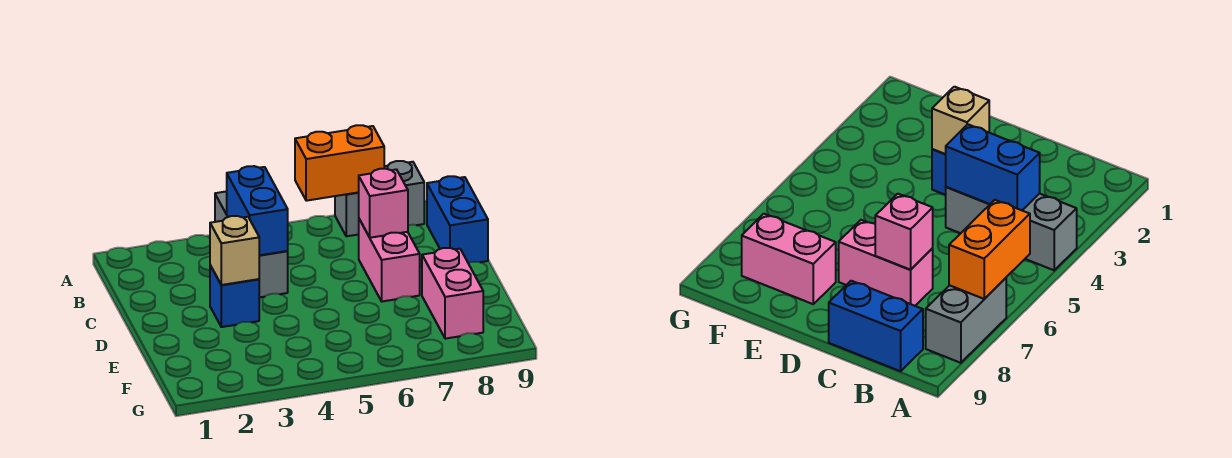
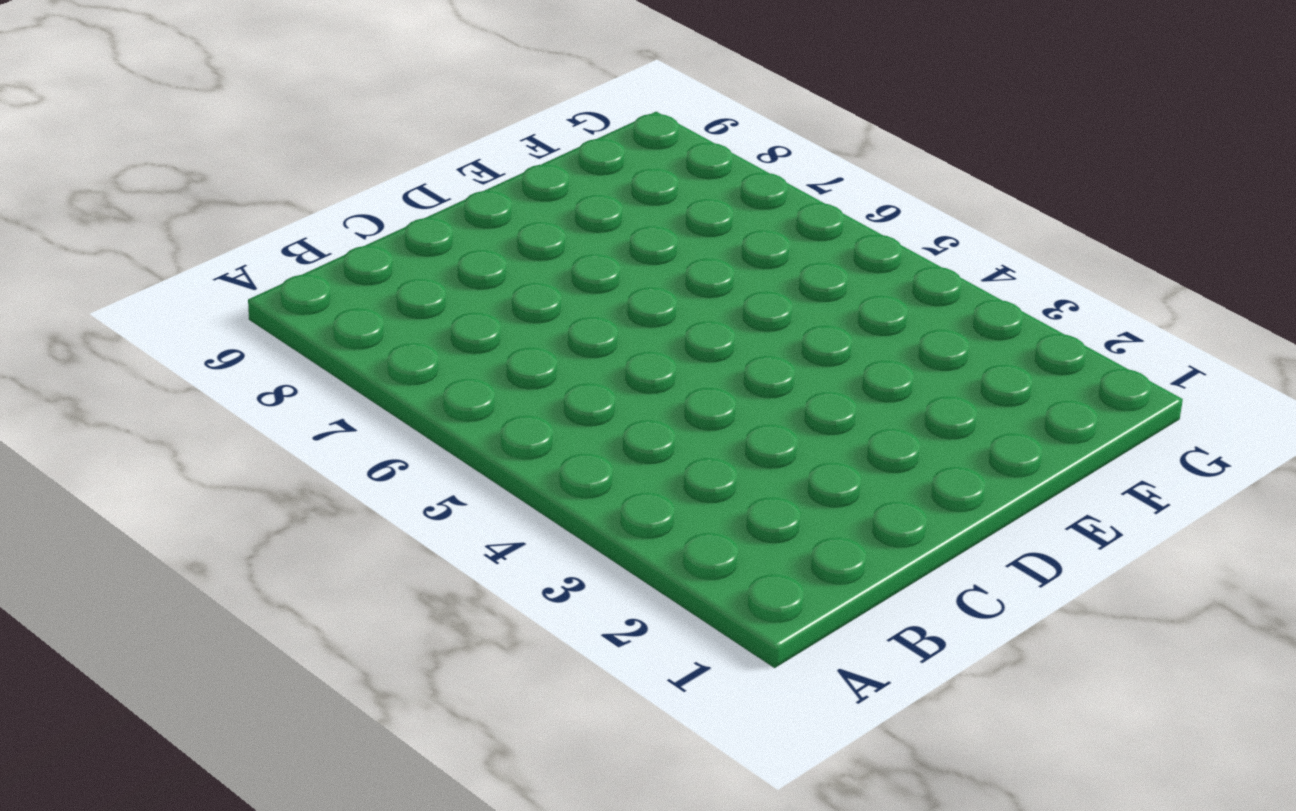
none -> grey 1x3 brick [215,191,288,297]
none -> grey 1x2 brick [335,161,424,236]

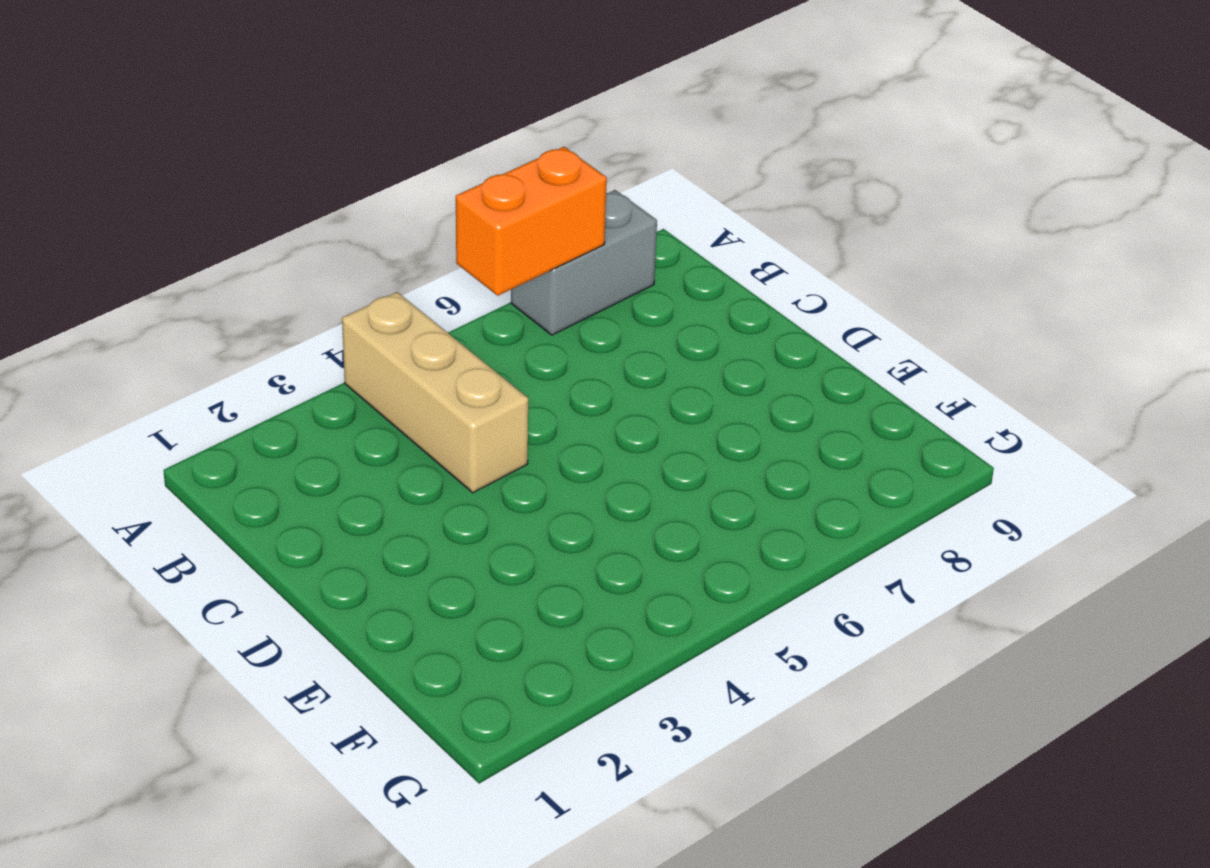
tan 1x3 brick [342,292,528,493] -> grey 1x3 brick [215,191,288,297]
none -> blue 1x2 brick [427,176,488,263]
none -> pink 1x2 brick [359,219,420,301]

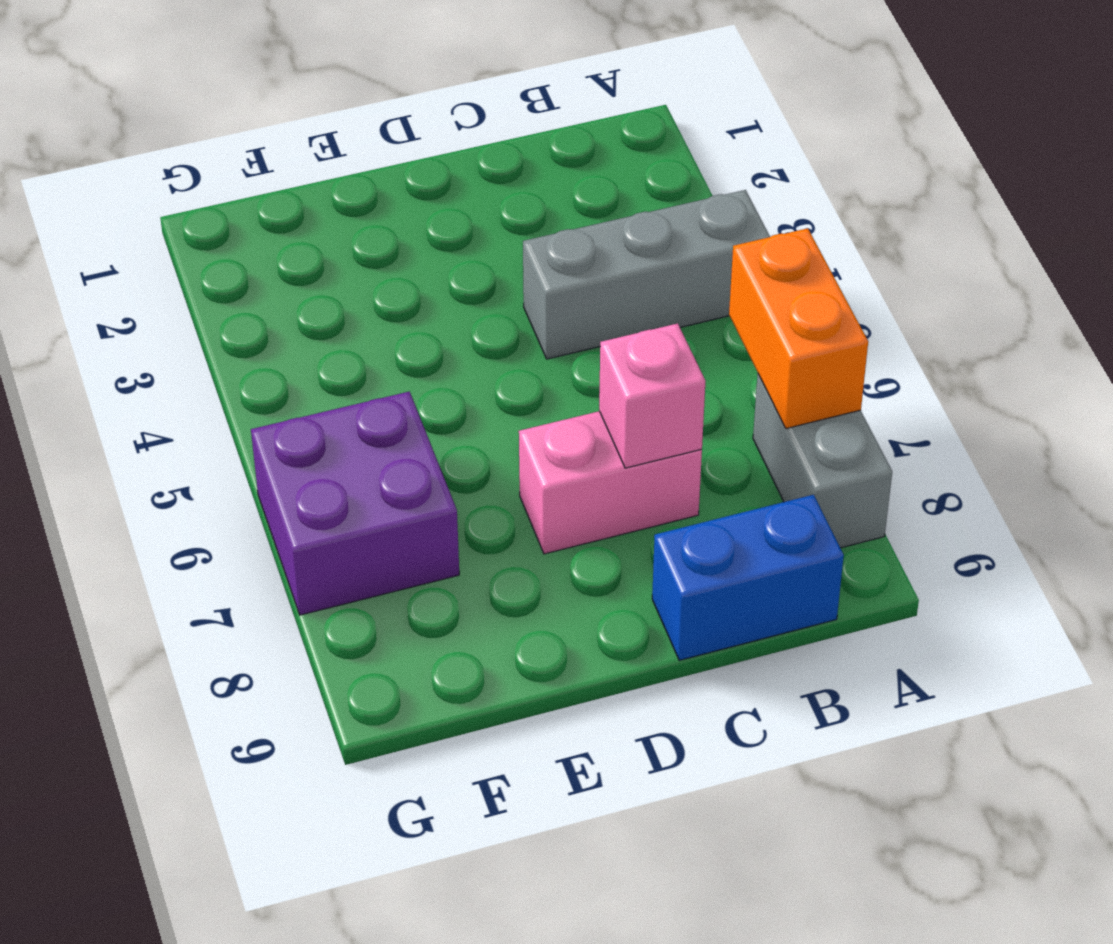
purple 2x2 brick [251,392,459,615] -> none
none -> blue 1x1 brick [210,265,259,327]
none -> pink 1x2 brick [422,248,483,339]

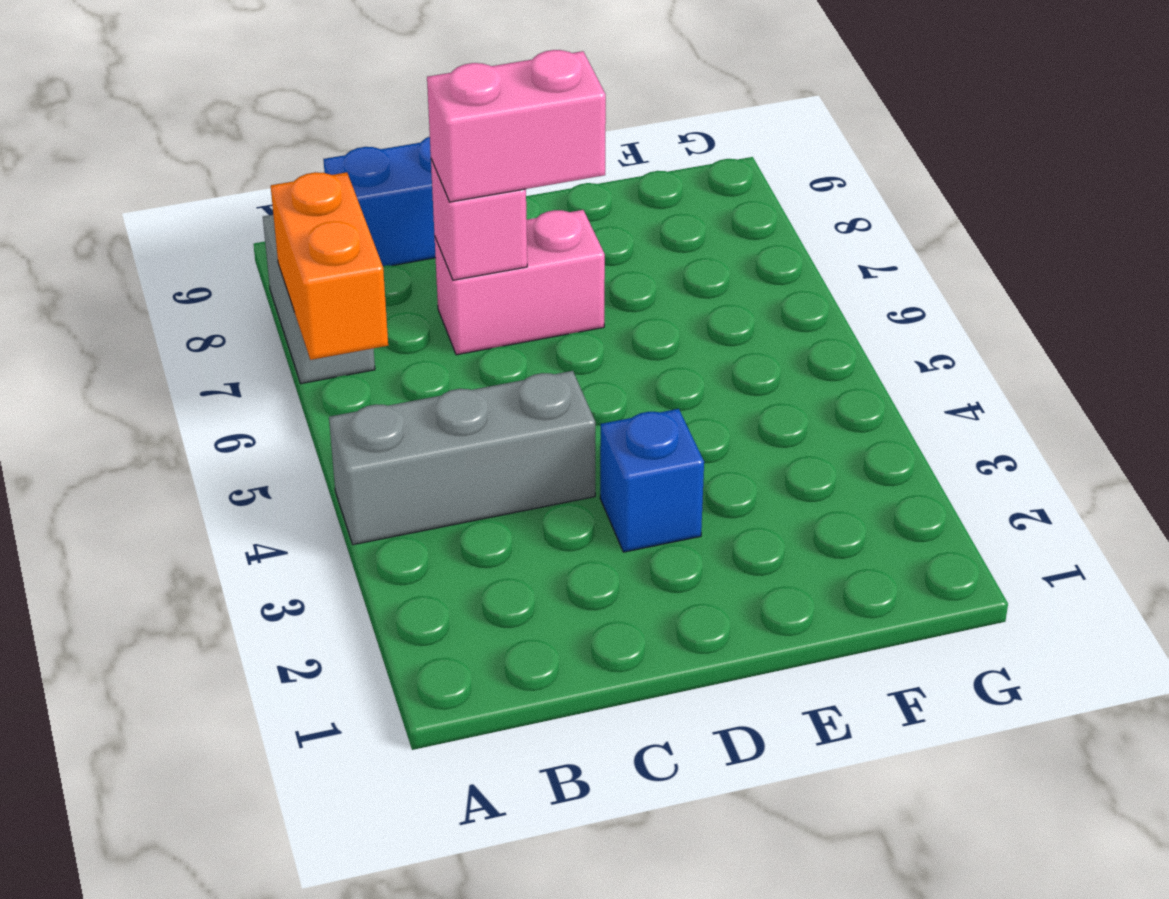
pink 1x2 brick [427,50,606,202] -> pink 1x2 brick moved to [422,248,483,339]
none -> blue 1x2 brick [227,166,288,255]
none -> tan 1x1 brick [210,216,260,285]

